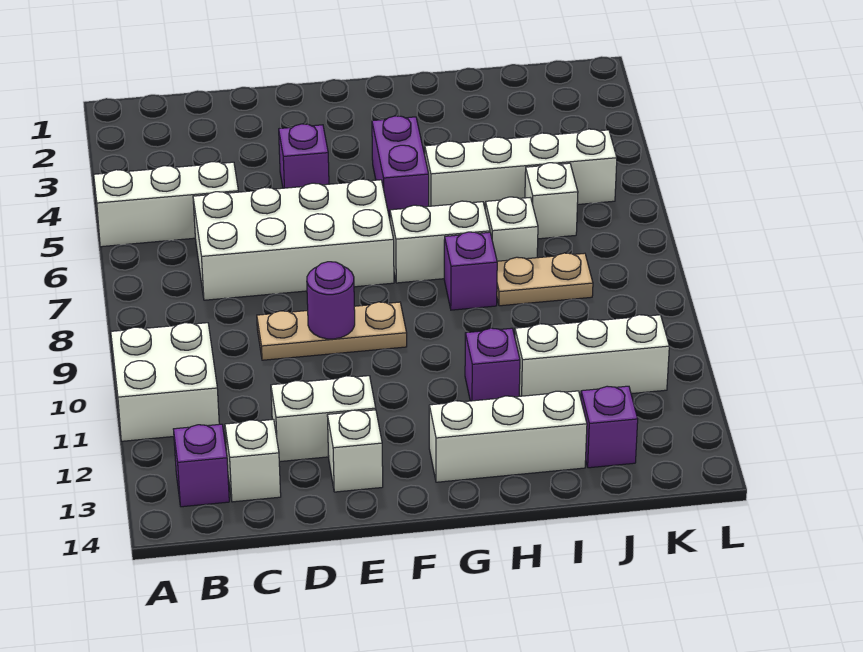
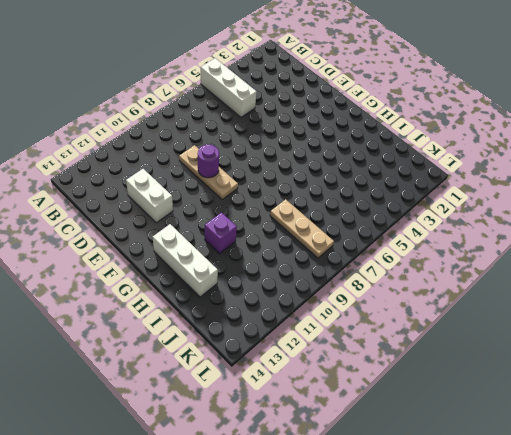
tan 1x3 plate [270,199,334,258] -> tan 1x2 plate [497,253,593,306]
none -> white 2x2 brick [111,323,219,441]
none -> purple 1x1 brick [173,424,229,507]
none -> white 2x4 brick [193,179,394,300]

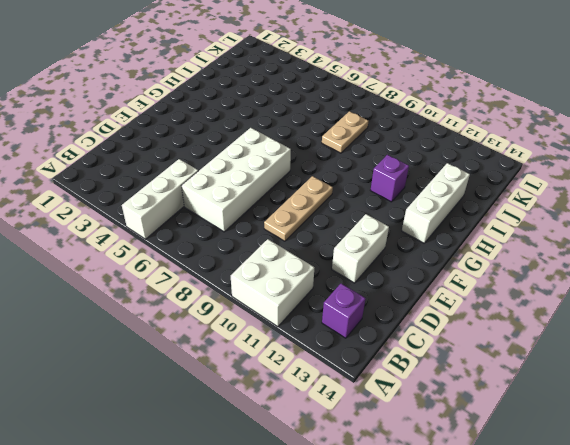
none -> white 1x1 brick [225,419,281,502]
none -> purple 1x1 brick [279,124,329,188]
none -> white 1x1 brick [327,410,383,492]

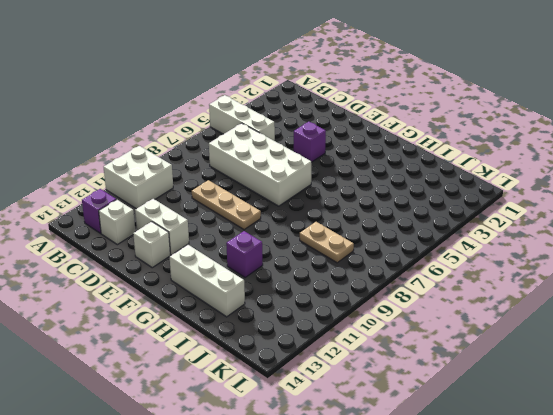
none -> purple 1x2 brick [372,116,429,219]
none -> white 1x2 brick [390,201,490,283]
none -> white 1x4 brick [425,129,617,207]

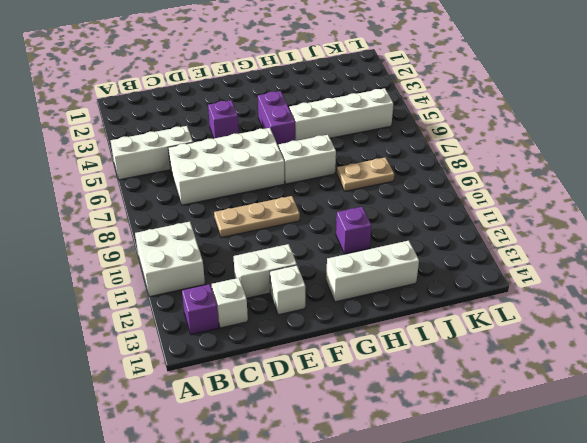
none -> purple 1x1 brick [444,232,497,310]
none -> white 1x1 brick [485,197,538,261]
none -> white 1x3 brick [515,315,669,398]

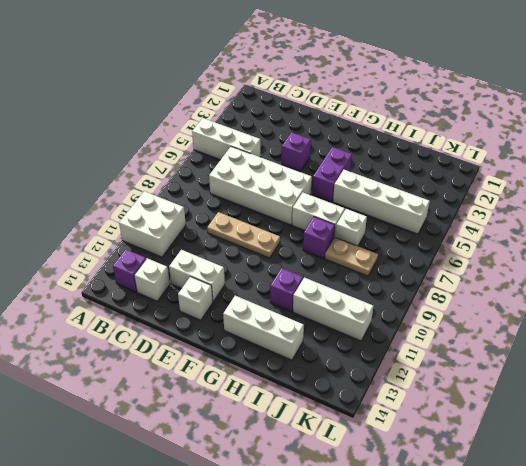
none -> white 1x1 brick [525,163,578,239]
none -> purple 1x1 brick [581,386,638,468]
none -> purple 1x1 round brick [307,262,355,339]

